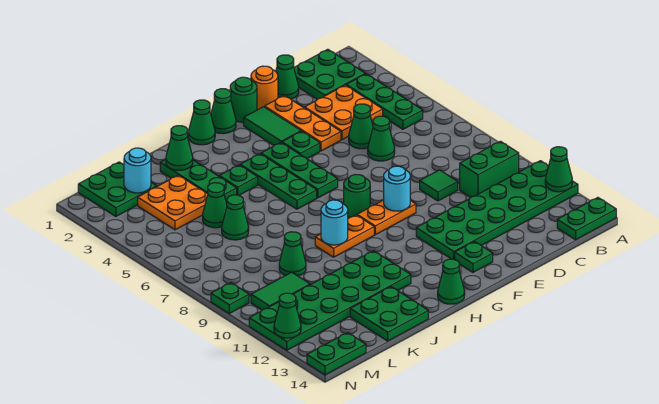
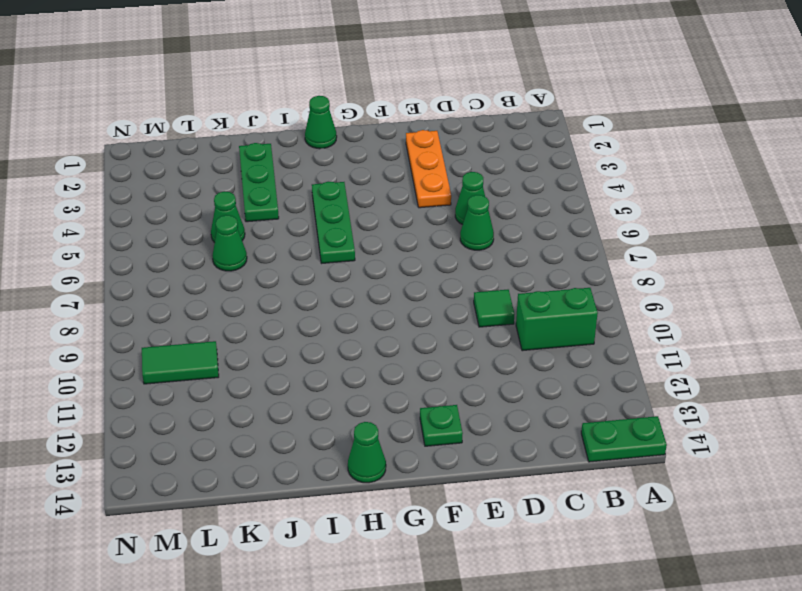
none -> green 2x6 plate [416,161,578,260]
none -> green 2x2 plate [294,49,365,99]
none -> green 1x3 plate [346,74,423,129]
none -> orange 2x2 plate [305,85,383,140]

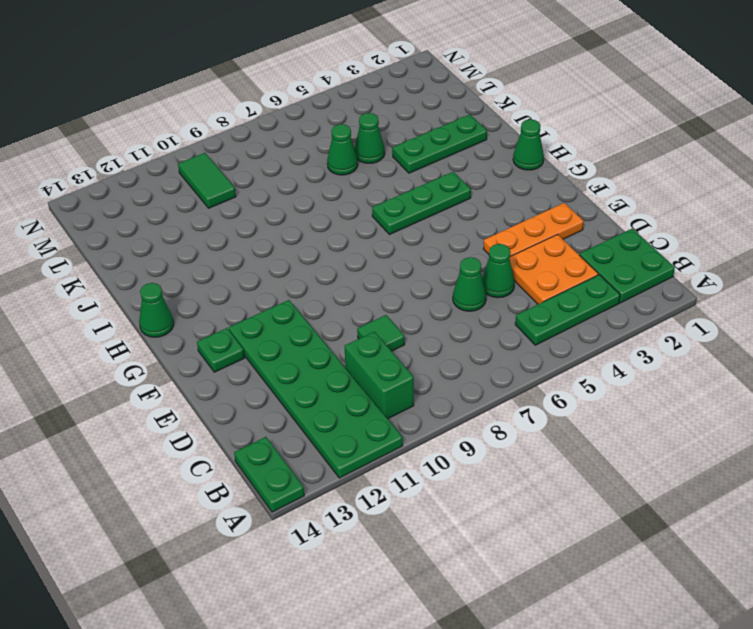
none -> green 1x1 cone [276,55,299,99]
none -> orange 1x1 round brick [251,66,278,110]
none -> green 1x1 round brick [230,77,257,122]
none -> green 1x2 tile [244,107,301,145]

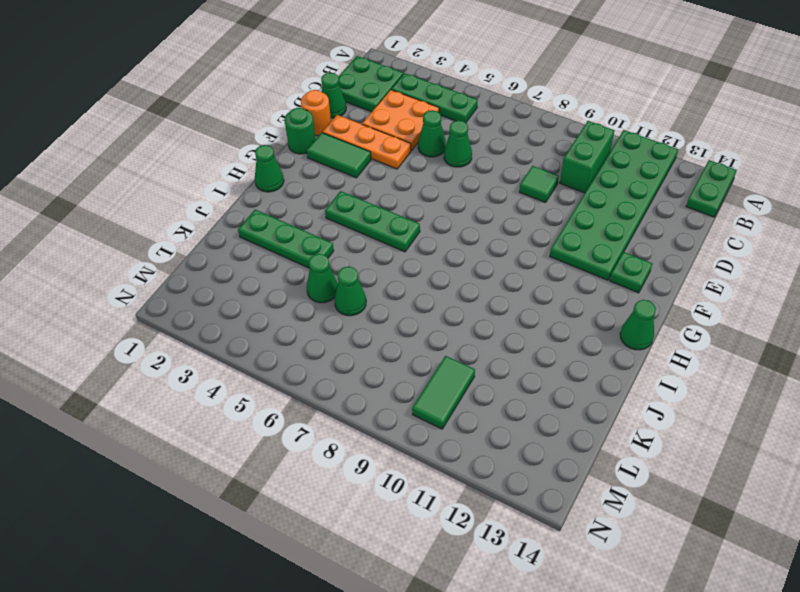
none -> green 1x1 plate [282,131,320,159]
none -> orange 1x2 plate [357,200,416,235]
none -> green 1x1 cone [211,89,236,134]
none -> green 1x3 plate [261,143,338,198]

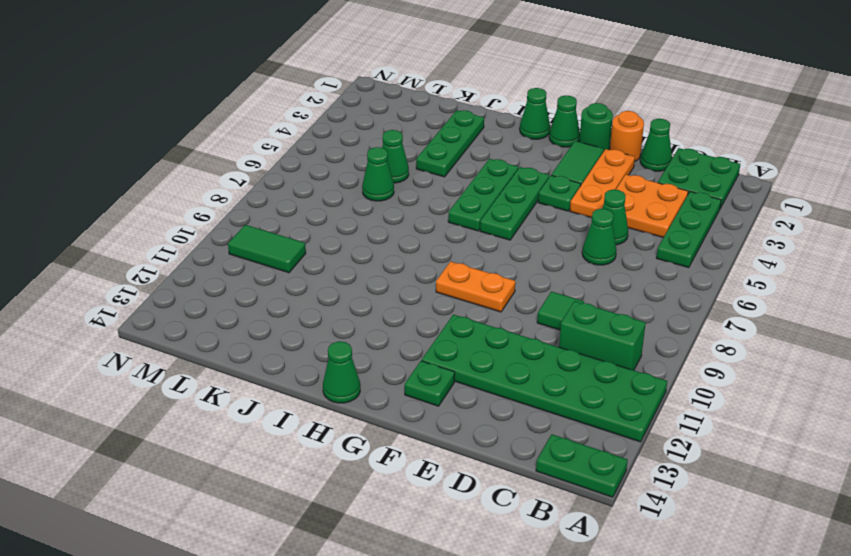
none -> green 1x1 round brick [344,175,370,218]
none -> orange 1x2 plate [315,215,374,257]
none -> green 1x1 plate [219,165,258,195]
none -> green 2x6 plate [249,251,411,350]

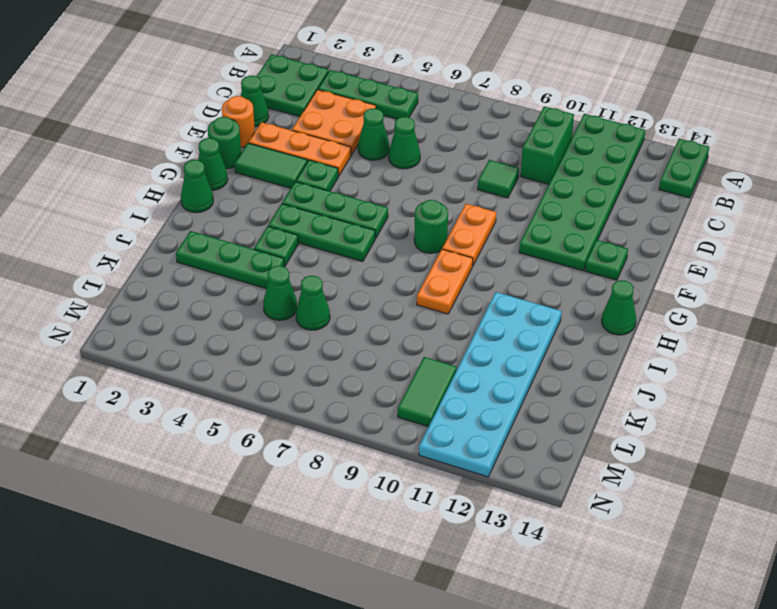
cyan 2x6 plate [419,292,562,477] -> green 2x6 plate [249,251,411,350]
none -> green 2x2 plate [350,287,428,341]
none -> orange 2x2 plate [138,175,208,230]
none -> green 1x1 cone [279,232,306,276]
none -> green 2x2 plate [78,162,157,216]

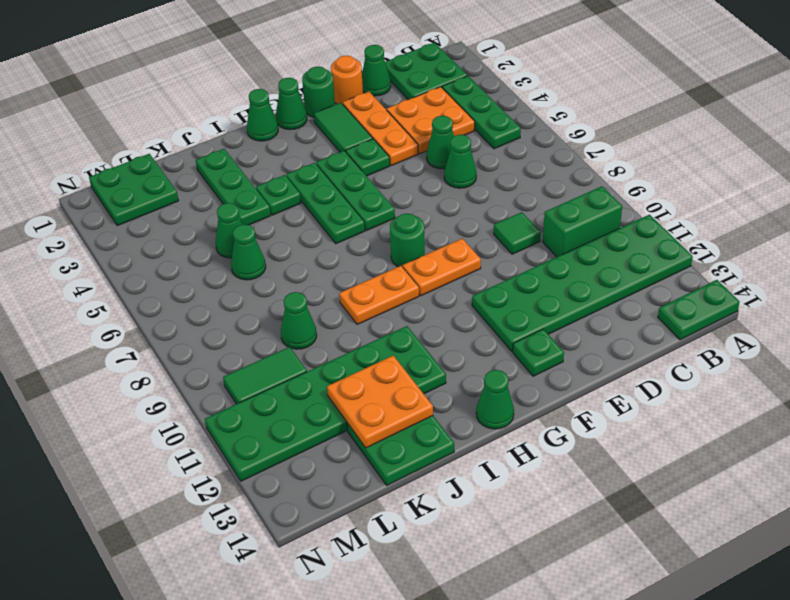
orange 2x2 plate [327,356,433,448] -> orange 2x2 plate moved to [138,175,208,230]
none -> green 1x2 plate [307,333,366,375]
none -> green 1x1 plate [211,283,249,313]
none -> green 1x1 cone [545,147,572,192]
none -> cyan 1x1 round brick [384,166,410,211]

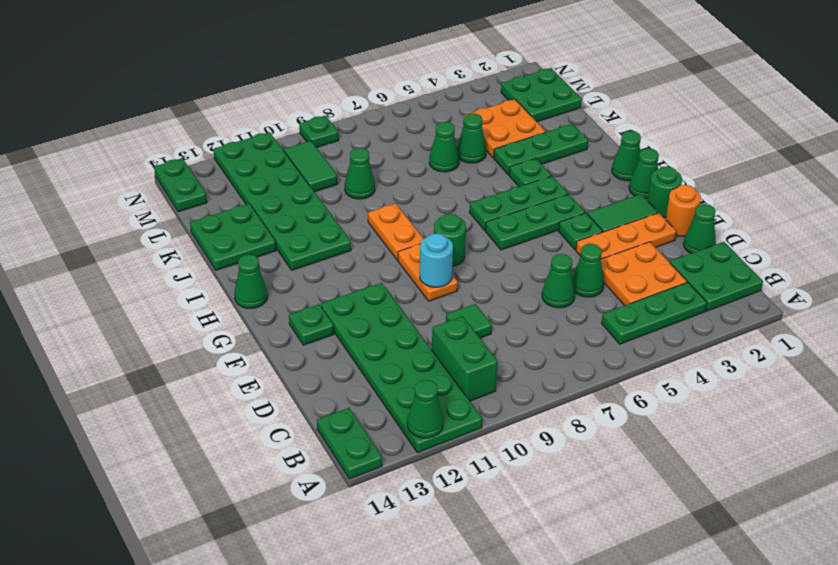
none -> cyan 1x1 round brick [321,200,348,245]
none -> green 1x1 cone [166,126,193,170]
none -> cyan 1x1 round brick [124,148,151,193]
none -> green 1x1 cone [274,293,301,338]

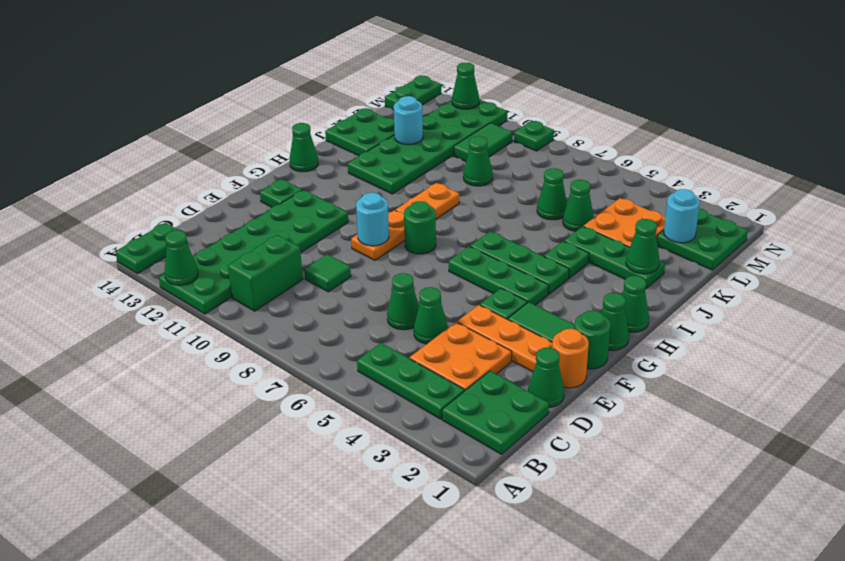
cyan 1x1 round brick [394,96,423,144] -> cyan 1x1 round brick moved to [321,200,348,245]

